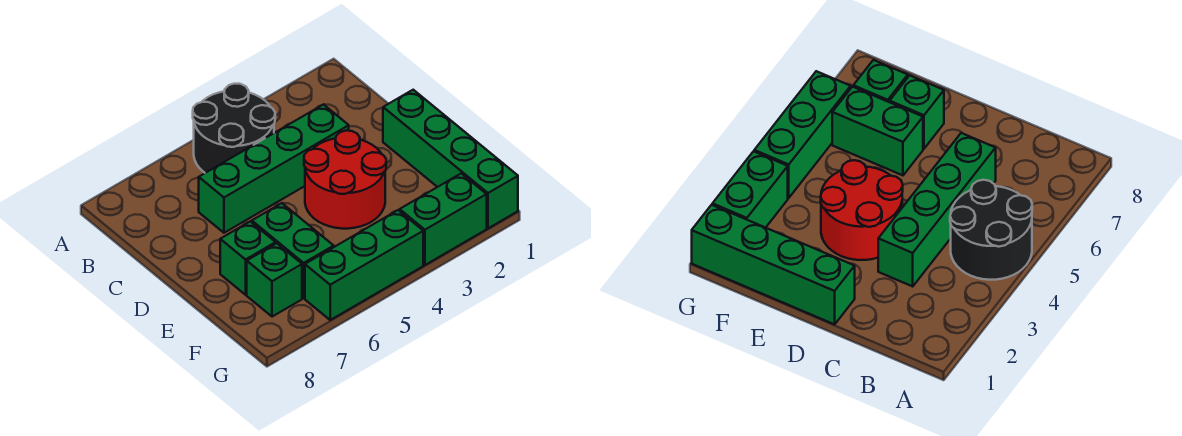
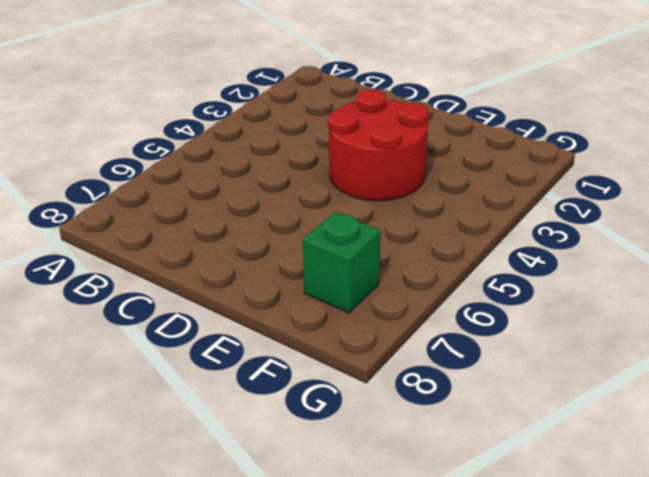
none -> black 2x2 round brick [193,84,275,173]
none -> green 1x4 brick [199,104,349,233]

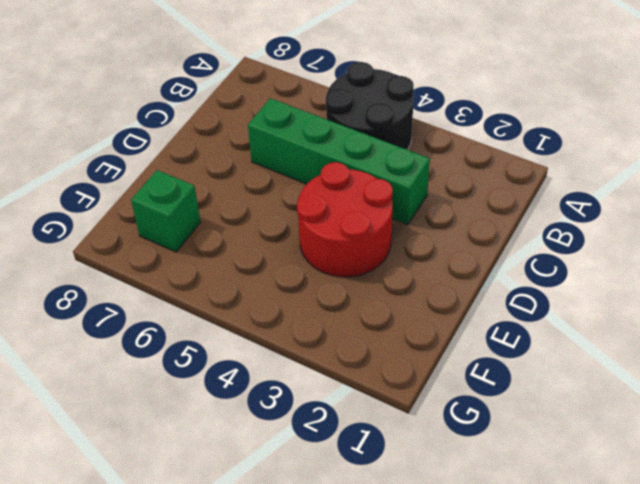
none -> green 1x4 brick [383,90,518,228]
none -> green 1x2 brick [252,203,334,298]

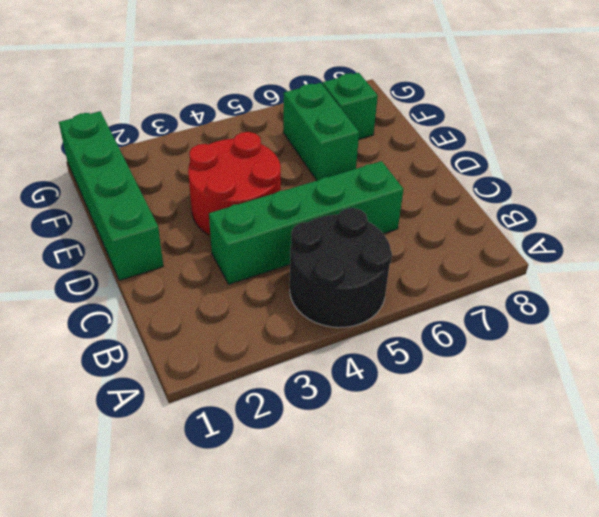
none -> green 1x1 brick [220,221,276,295]
none -> green 1x2 brick [400,173,487,265]

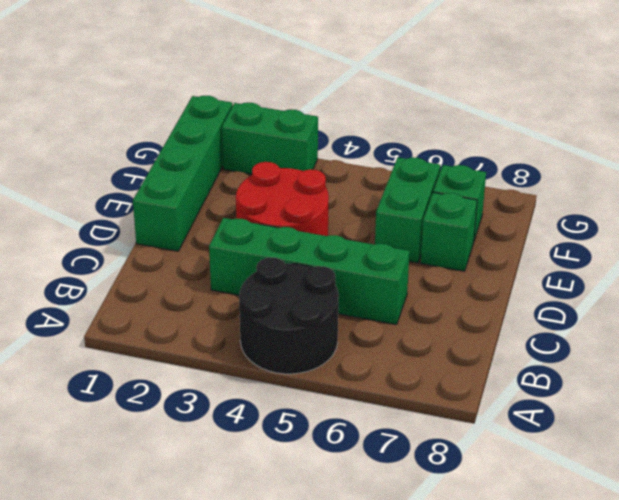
none -> green 1x3 brick [305,210,423,320]

